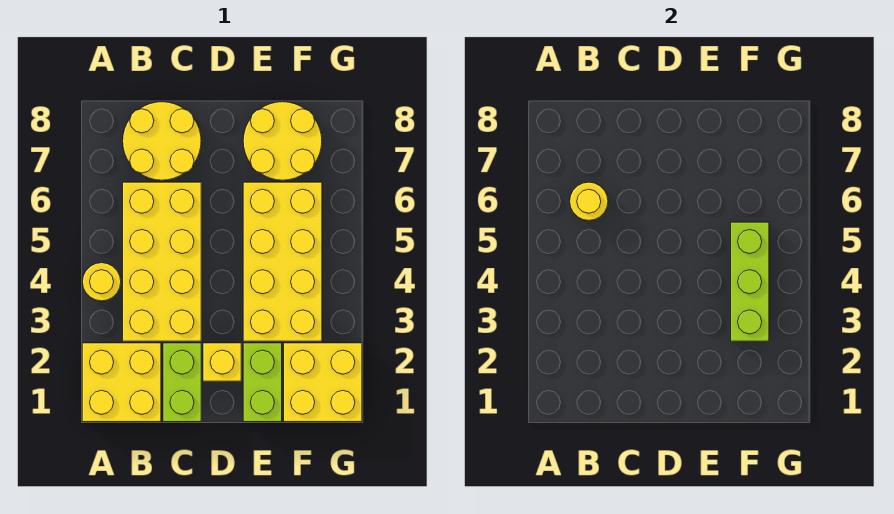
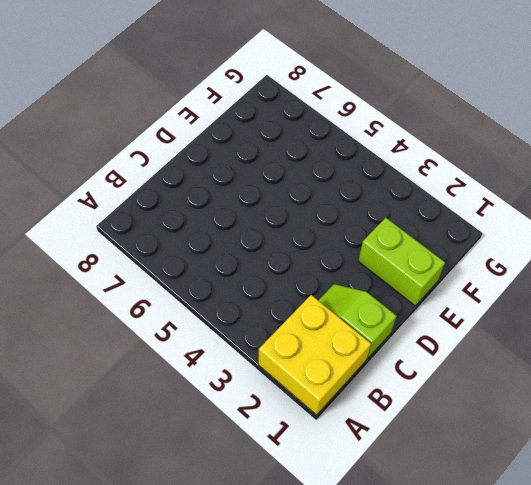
lime 1x2 slope [318,284,396,359] -> lime 1x2 brick [163,343,201,422]
none -> yellow 1x1 round brick [83,263,121,301]
none -> yellow 2x4 brick [123,182,201,341]
none -> yellow 2x2 round brick [123,102,201,180]

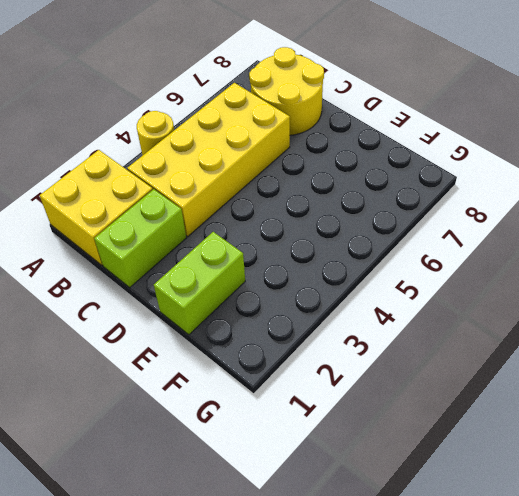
none -> yellow 1x1 brick [203,343,241,381]
none -> yellow 2x4 brick [243,182,322,341]
none -> yellow 2x2 round brick [243,102,322,180]

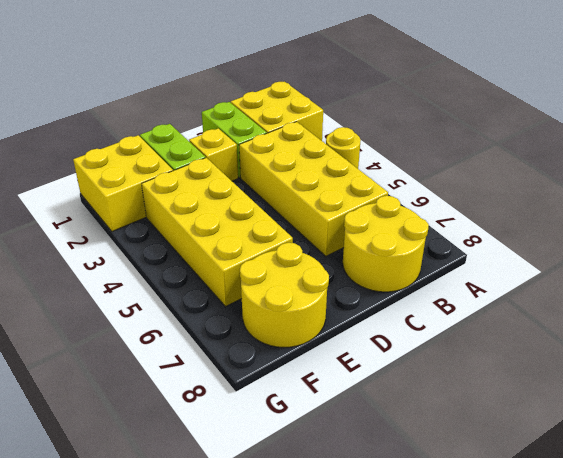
none -> yellow 1x1 round brick [570,182,608,220]
none -> lime 1x3 brick [731,222,769,341]

